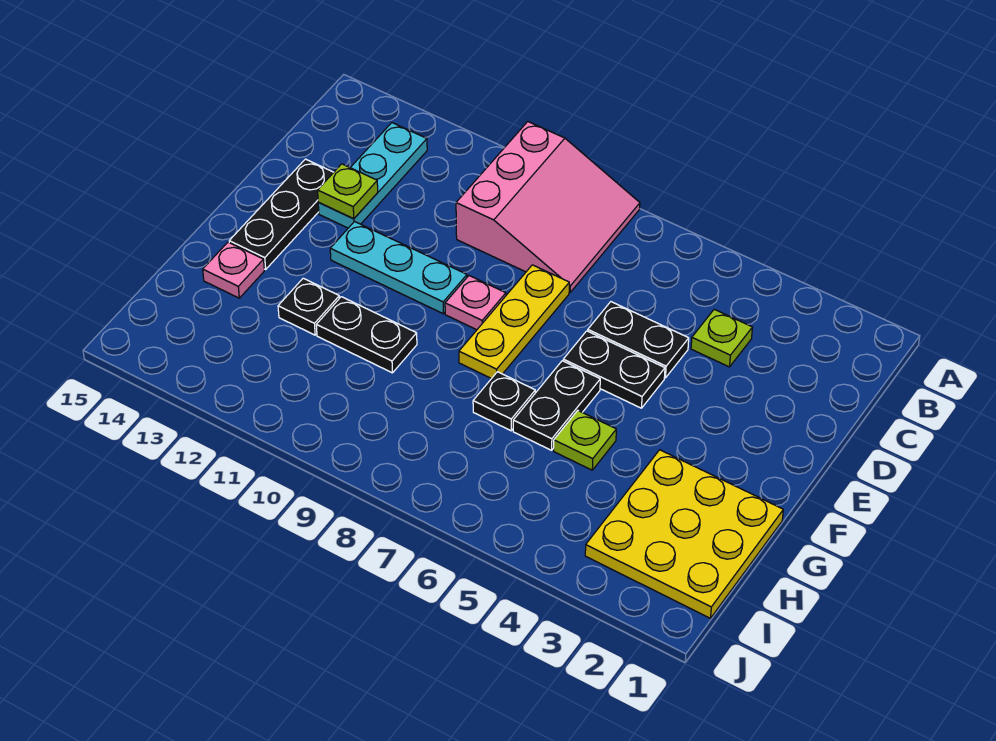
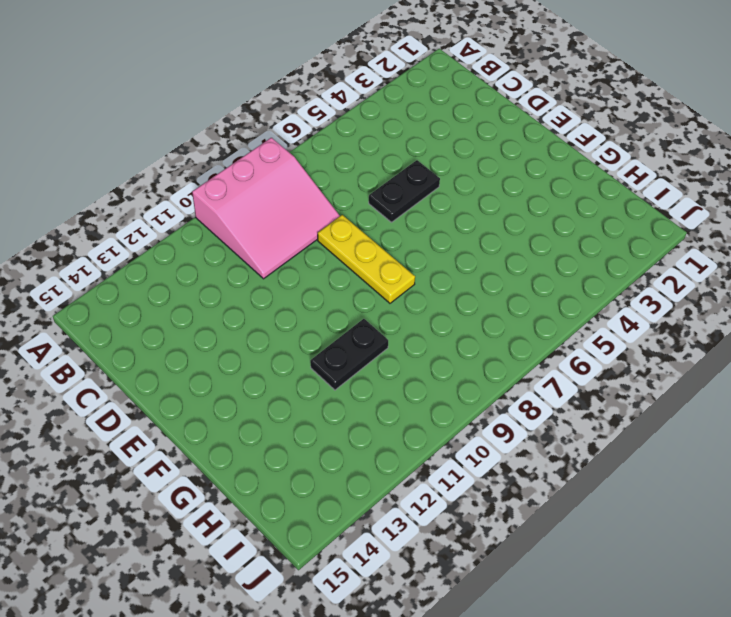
pink 3x3 slope [192,138,340,279] -> pink 3x3 slope turned to [456,122,640,292]
none -> cyan 1x3 plate [318,123,427,228]
none -> lime 1x1 plate [691,309,752,367]
none -> black 1x3 plate [229,159,334,269]

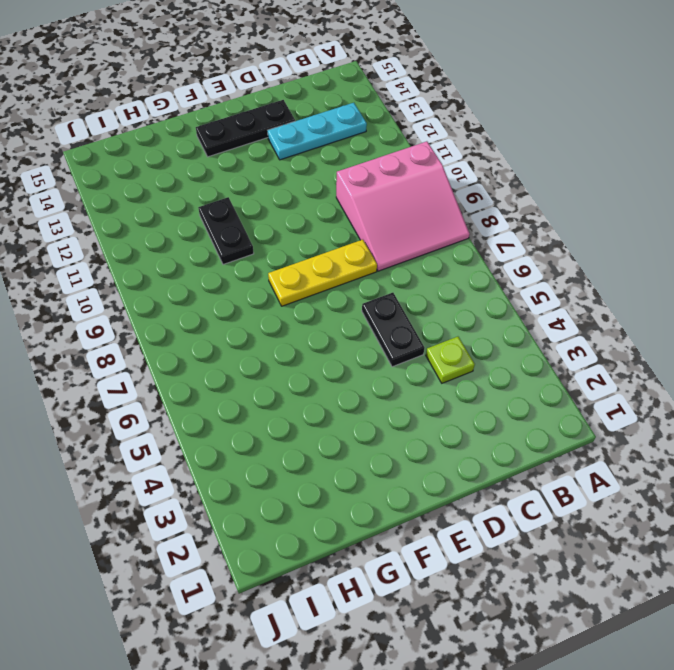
none -> black 1x2 plate [563,331,665,408]
none -> pink 1x1 plate [445,276,506,330]
none -> cyan 1x3 plate [330,222,467,314]

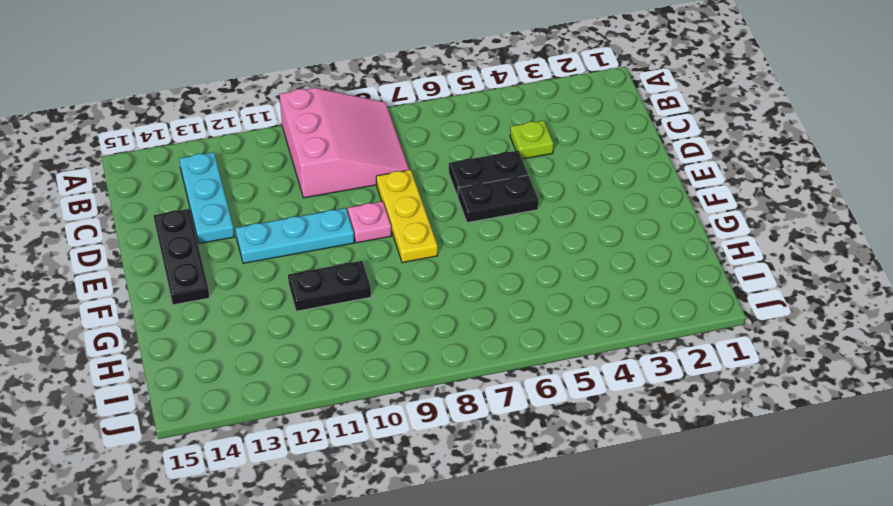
none -> black 1x2 plate [513,361,600,450]
none -> yellow 3x3 plate [585,450,783,618]
none -> lime 1x1 plate [554,411,616,470]

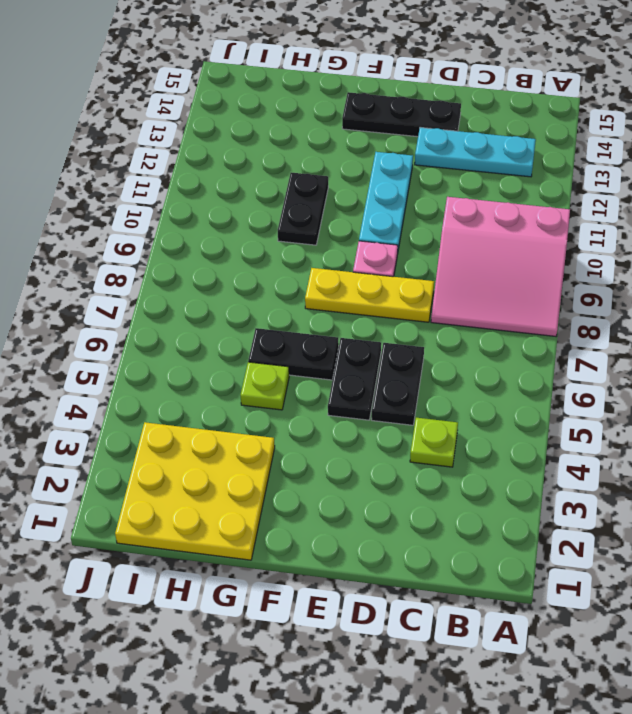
none -> black 1x1 plate [473,372,535,431]
none -> black 1x1 plate [278,278,339,335]
none -> pink 1x1 plate [203,242,264,298]

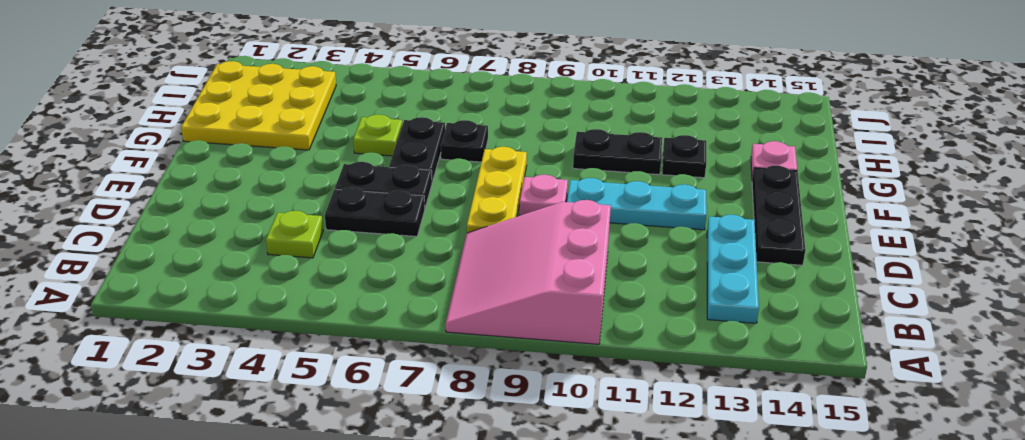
none -> lime 1x1 plate [318,164,378,219]

